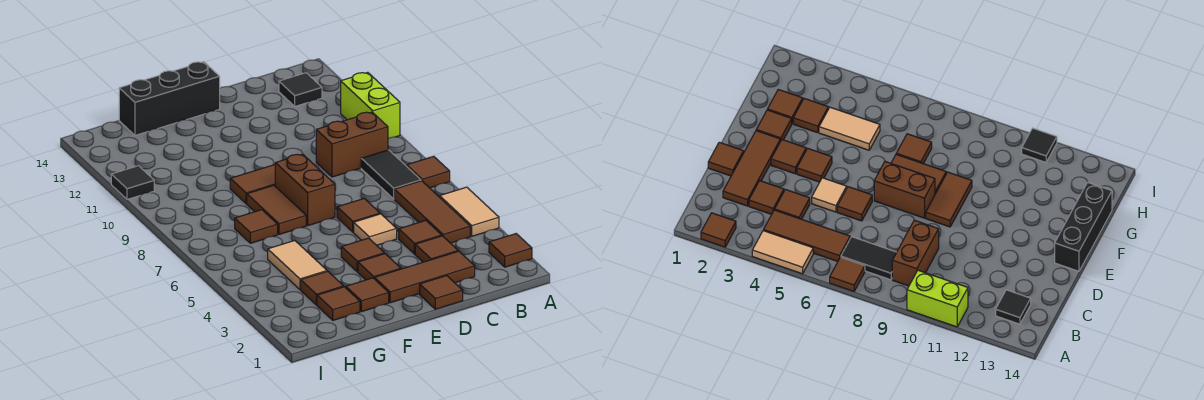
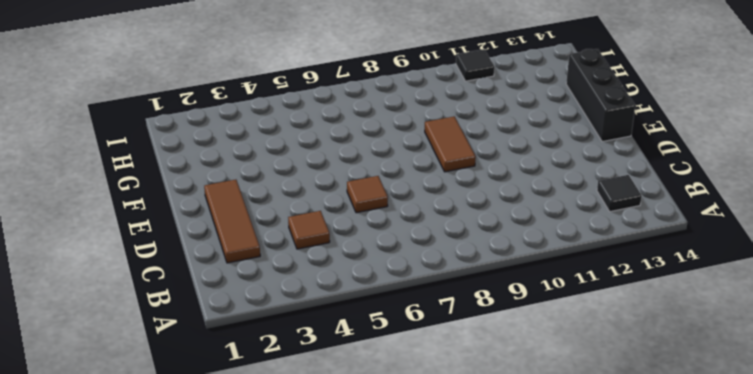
none -> brown 1x1 tile [489,234,532,267]
none -> tan 1x2 tile [440,187,499,236]
none -> brown 1x1 tile [407,156,450,188]

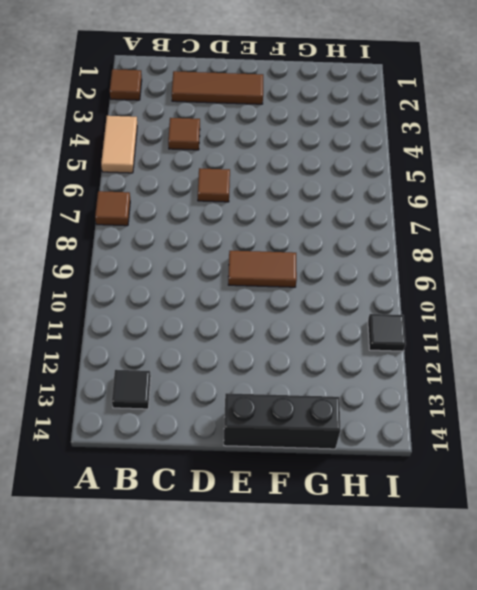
none -> lime 1x2 brick [341,72,400,139]
none -> brown 1x3 tile [394,181,470,243]
none -> black 1x2 tile [361,150,421,199]

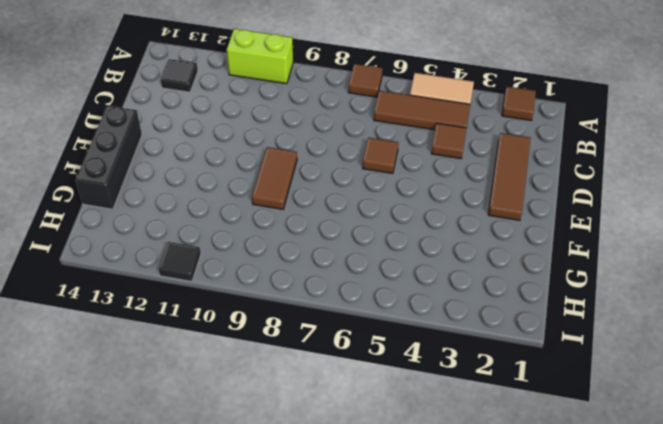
none -> black 1x2 tile [361,150,421,199]
none -> brown 1x2 brick [316,112,388,177]
none -> brown 1x1 tile [415,236,458,262]

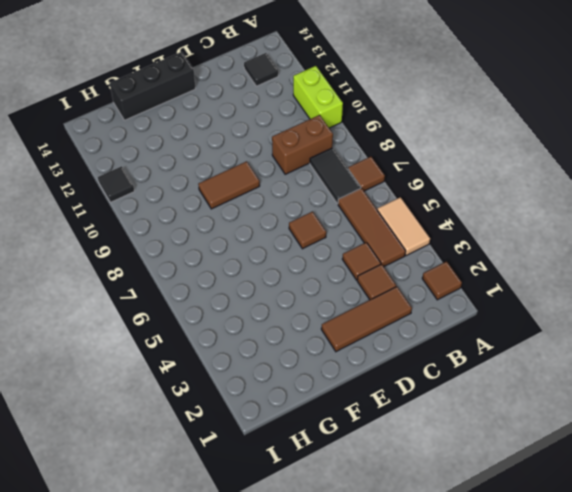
none -> brown 1x1 tile [420,276,463,309]
none -> tan 1x1 tile [354,214,397,245]
none -> brown 1x1 tile [358,254,401,280]

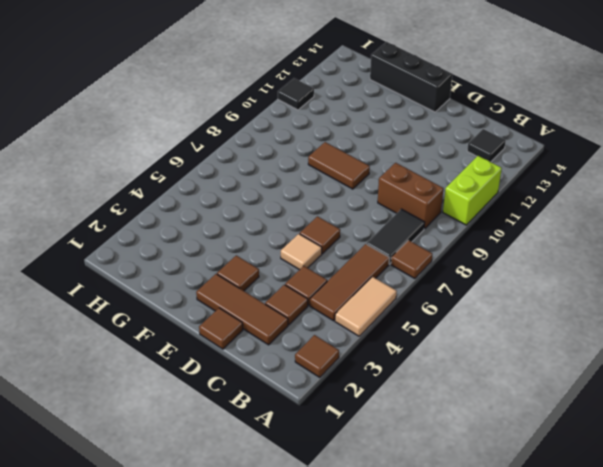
none -> brown 1x1 tile [341,238,384,272]
none -> brown 1x2 brick [275,154,335,226]
none -> brown 1x1 tile [346,278,389,312]

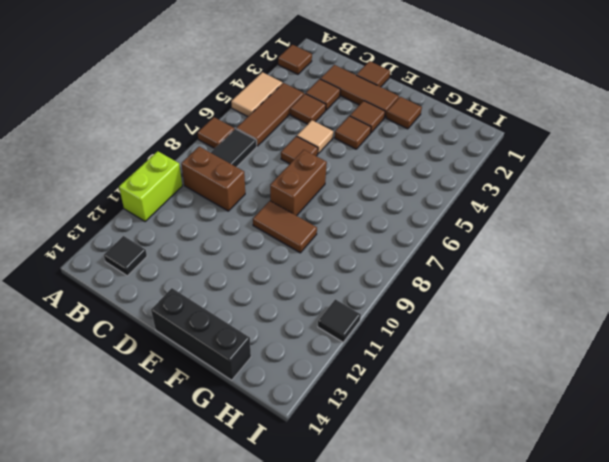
none -> brown 1x2 tile [247,185,306,235]
none -> brown 1x1 tile [317,287,360,320]
none -> brown 1x1 tile [301,271,344,305]

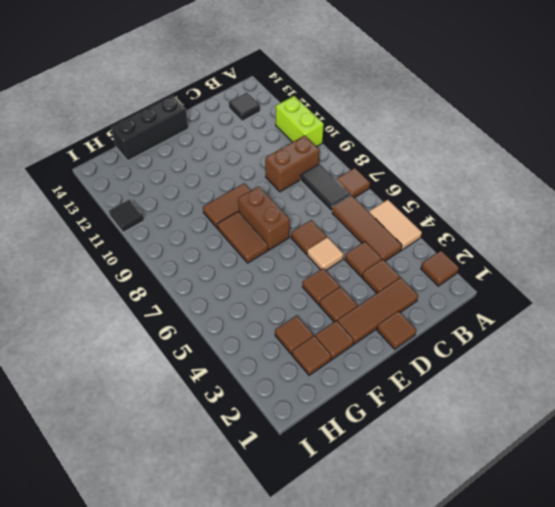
none -> tan 1x2 tile [268,241,327,290]
none -> brown 1x1 tile [235,210,278,243]

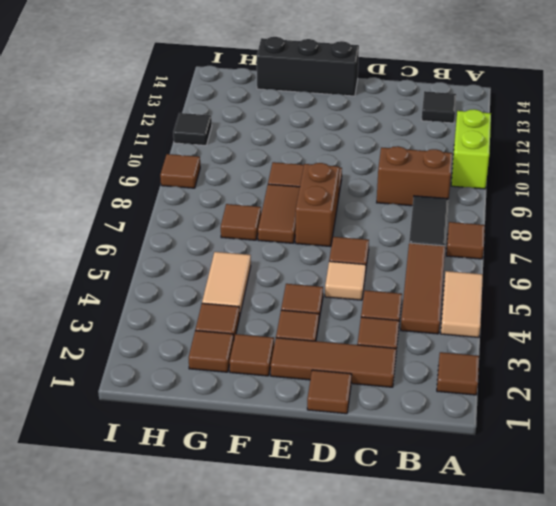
brown 1x1 tile [160,154,200,188] -> none

